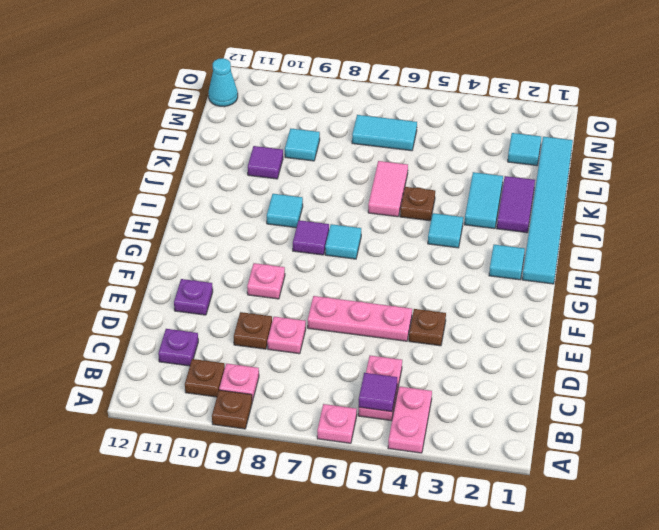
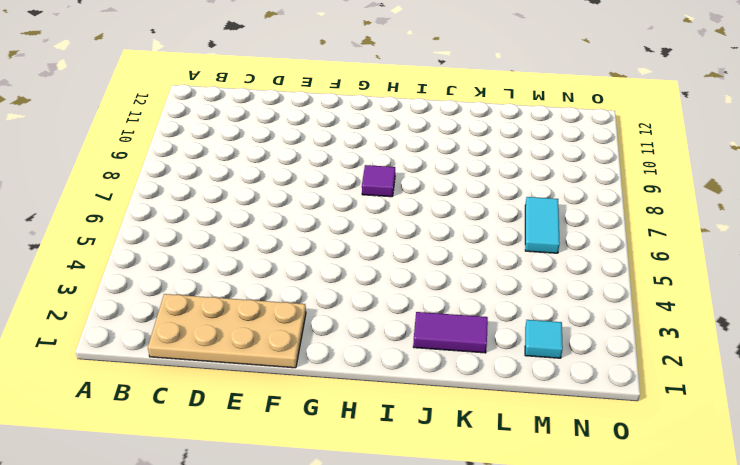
tan 2x4 plate [148,294,306,368] -> none
none -> pink 1x2 plate [388,386,432,453]
none -> pink 1x1 plate [317,404,357,443]
none -> brown 1x1 plate [212,390,252,429]

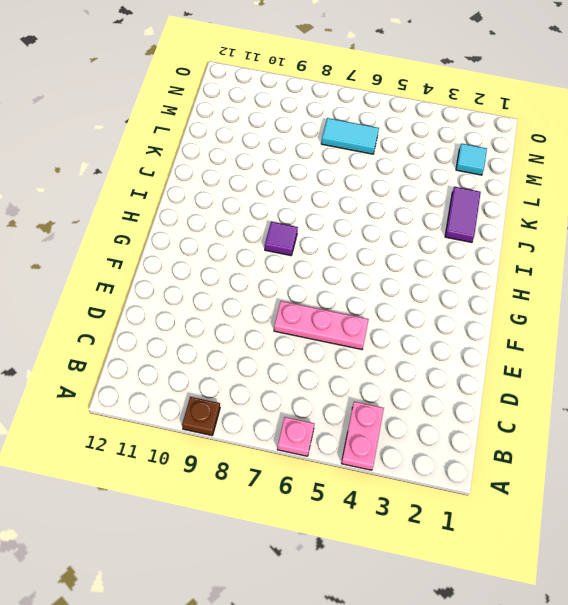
none -> pink 1x2 plate [358,356,402,421]
none -> pink 1x1 plate [219,363,259,401]
none -> brown 1x1 plate [185,359,225,397]

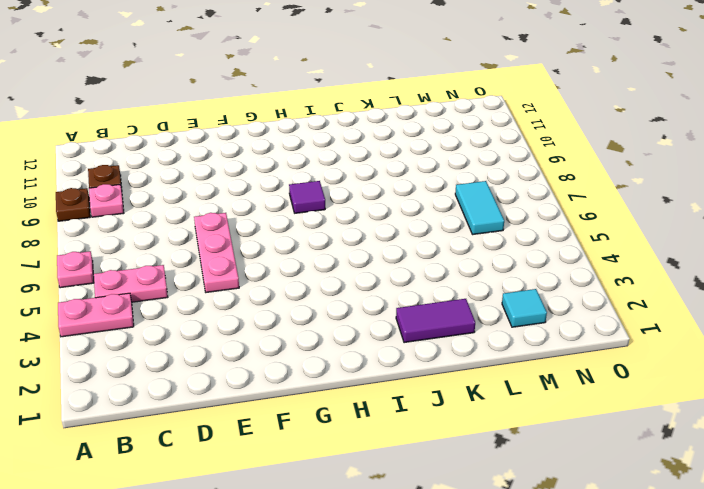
none -> purple 1x1 plate [158,329,198,366]
none -> pink 1x1 plate [267,317,306,354]
none -> brown 1x1 plate [234,312,272,349]

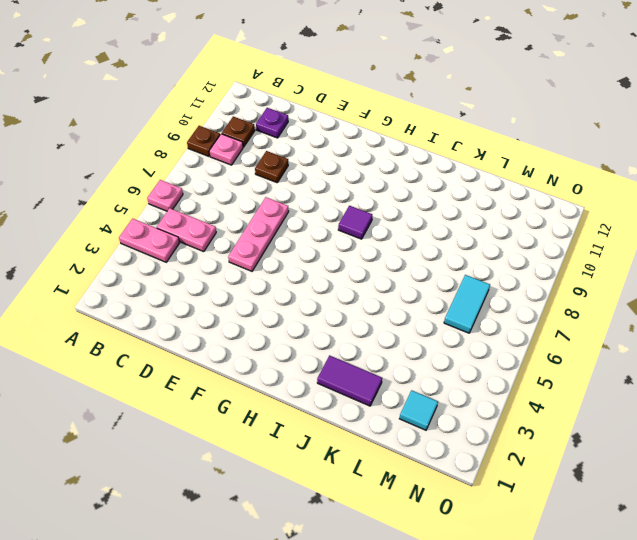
none -> pink 1x1 plate [267,317,306,354]
none -> brown 1x1 plate [409,309,446,346]
none -> purple 1x1 plate [174,279,213,315]

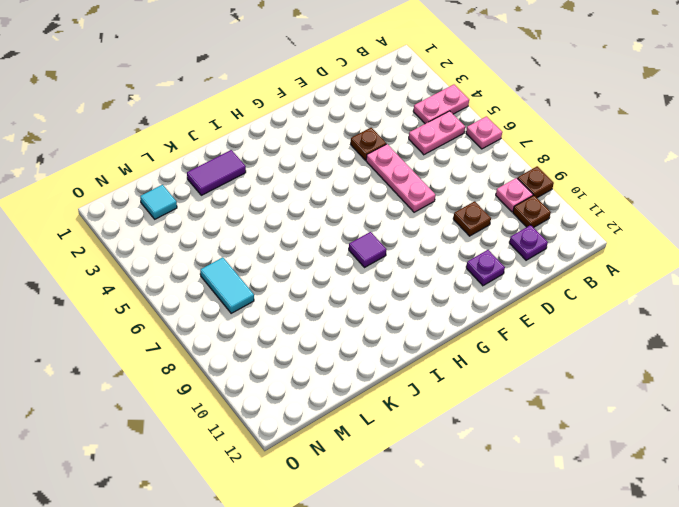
none -> pink 1x1 plate [267,317,306,354]
none -> pink 1x1 plate [247,263,285,299]
none -> cyan 1x6 tile [522,137,573,284]

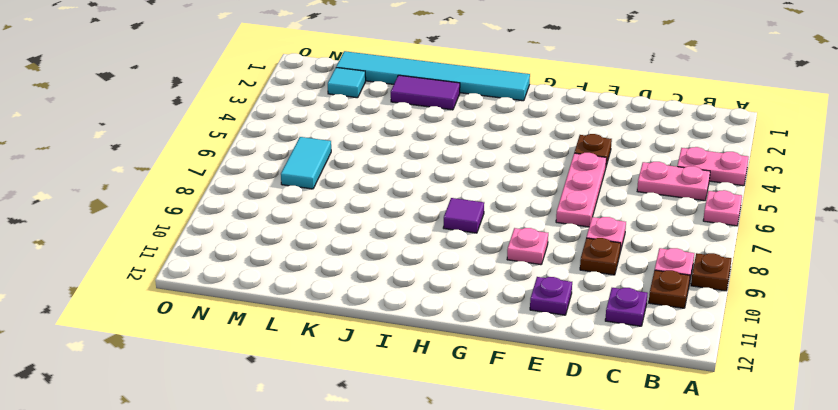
none -> cyan 1x1 tile [489,245,525,280]
none -> cyan 1x1 tile [325,224,361,259]
none -> cyan 1x1 tile [428,213,463,248]

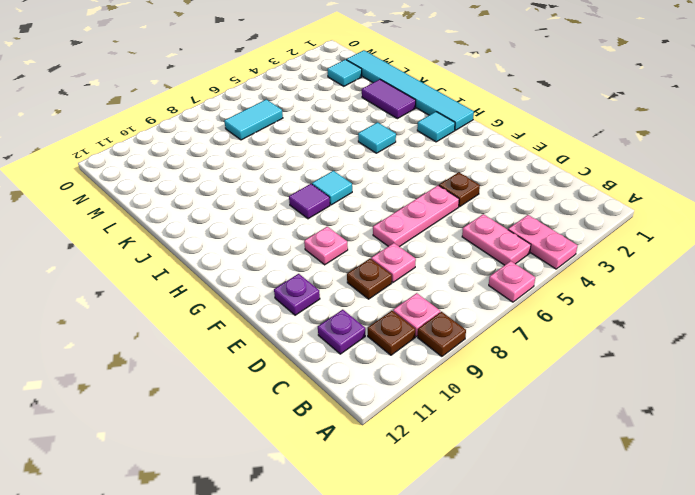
none -> cyan 1x1 tile [267,194,303,228]
none -> cyan 1x2 tile [464,172,503,229]
none -> brown 1x1 plate [400,187,435,221]

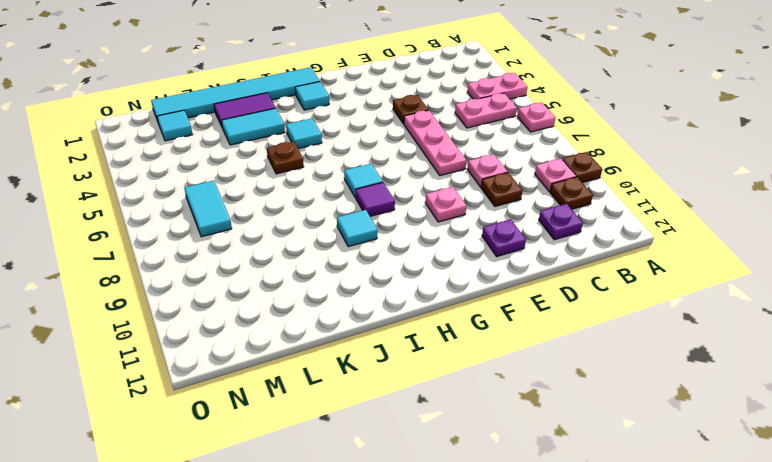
none -> pink 1x2 tile [368,161,408,217]
none -> purple 1x1 tile [248,146,283,179]
none -> cyan 1x1 tile [285,128,320,161]

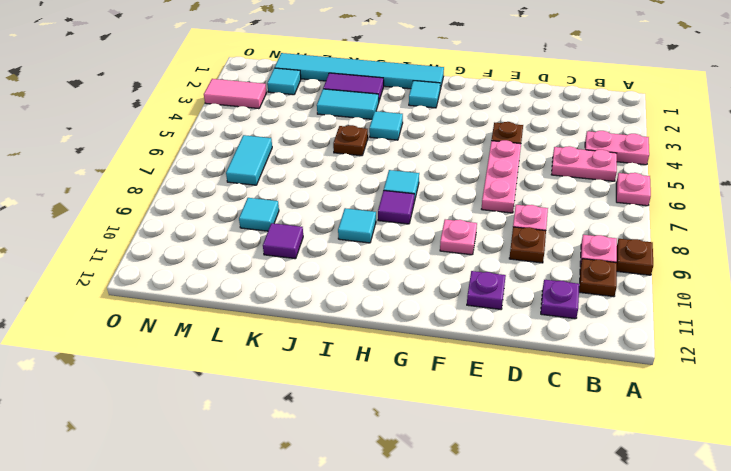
pink 1x2 tile [204,79,267,109] -> pink 1x2 tile moved to [368,161,408,217]
none -> cyan 1x1 cone [209,58,238,107]
none -> purple 1x1 tile [359,373,397,412]

